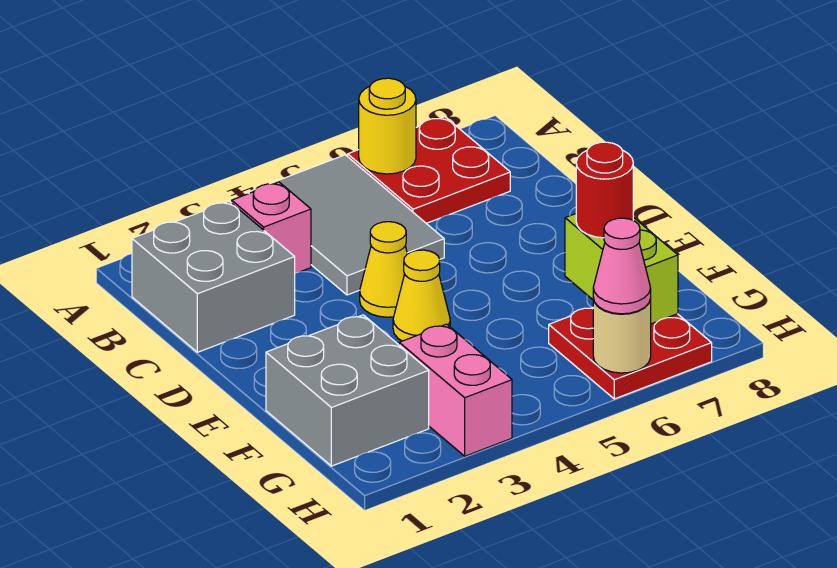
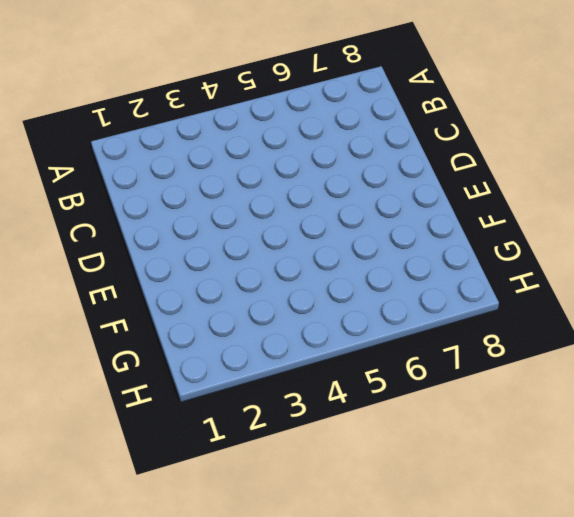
none -> grey 2x3 tile [248,155,444,295]
none -> red 2x2 plate [348,117,510,223]
none -> grey 2x2 brick [132,201,295,352]

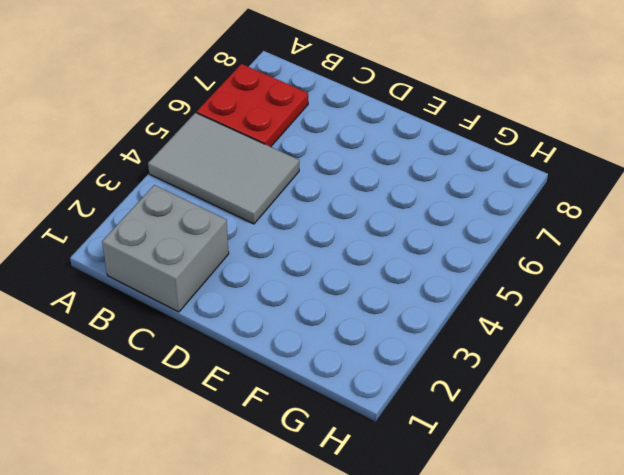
none -> pink 1x1 brick [232,182,311,273]
none -> yellow 1x1 cone [360,222,407,317]
none -> yellow 1x1 cone [393,250,450,341]

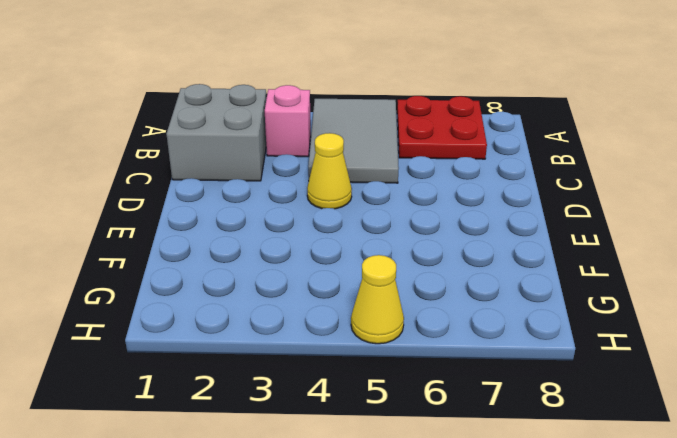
yellow 1x1 cone [351,255,404,344] -> yellow 1x1 cone moved to [393,250,450,341]
none -> grey 2x2 brick [266,315,429,466]
none -> pink 1x2 brick [399,324,512,456]
none -> red 2x2 plate [549,308,712,399]

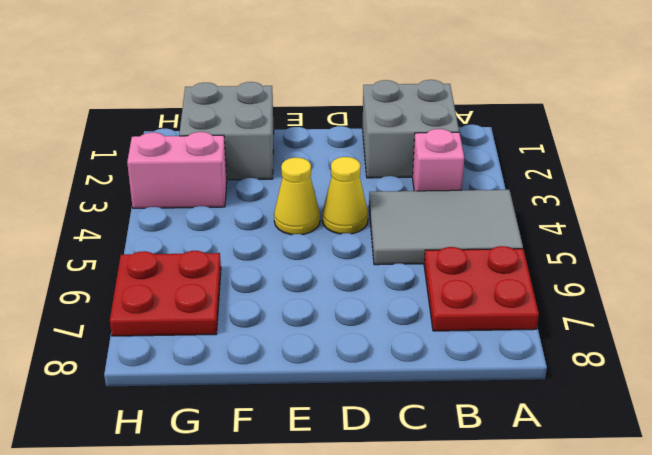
none -> yellow 1x1 round brick [359,78,416,174]
none -> lime 1x2 brick [565,214,678,324]
none -> tan 1x1 round brick [593,298,651,373]

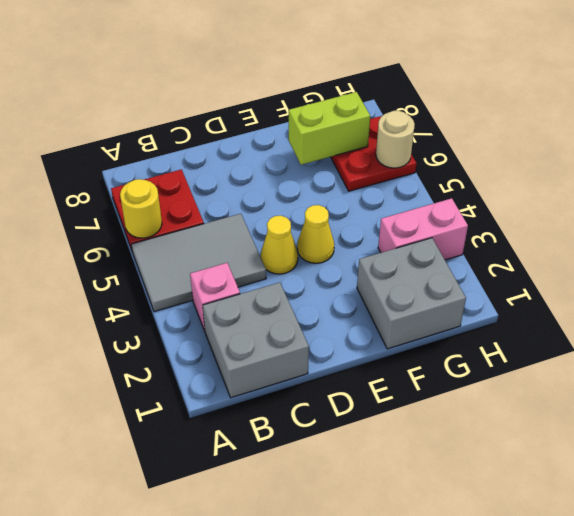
none -> red 1x1 round brick [576,142,633,238]
none -> pink 1x1 cone [593,218,651,314]

